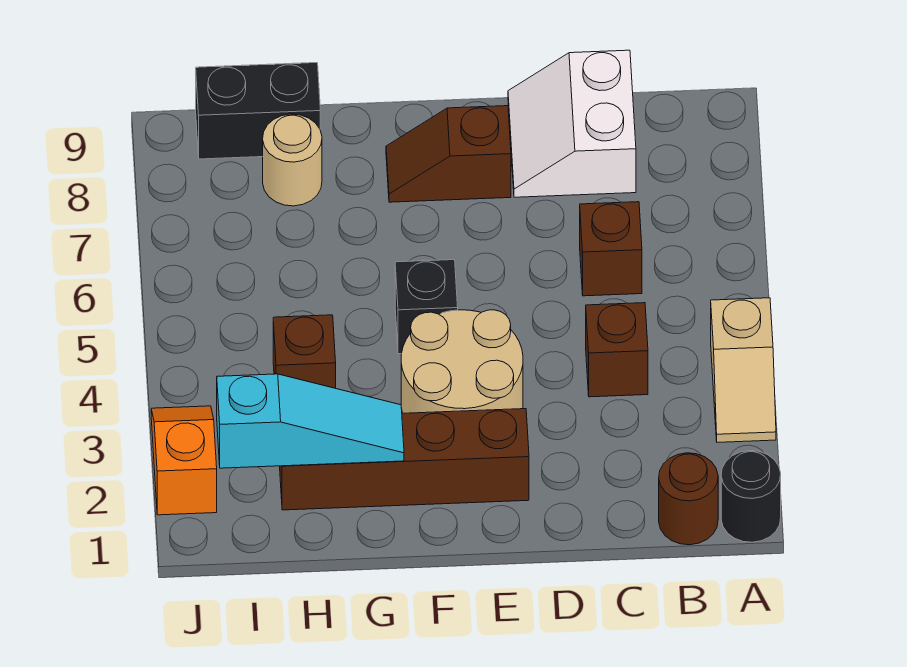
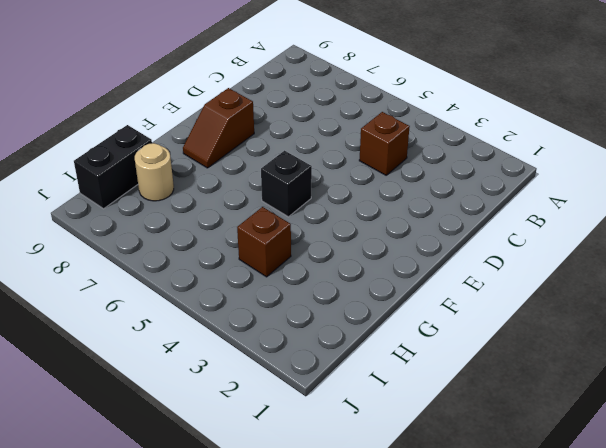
none -> black 1x1 round brick [721,450,781,542]
none -> tan 1x2 slope [711,298,776,442]
none -> brown 1x1 round brick [659,453,718,545]

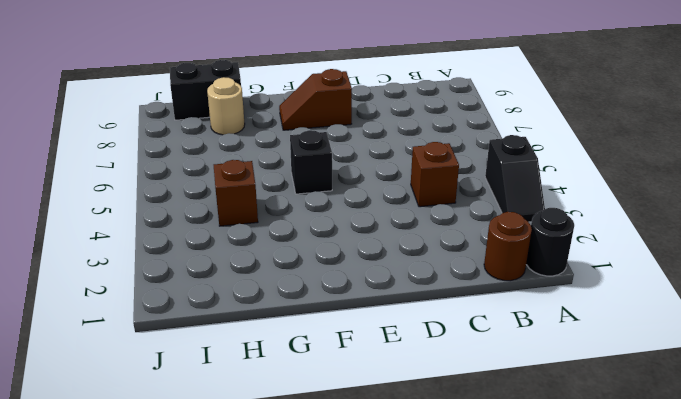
black 1x2 slope [485,135,545,222] -> tan 1x2 slope [711,298,776,442]
none -> brown 1x1 brick [580,202,642,296]
none -> white 2x2 slope [508,50,636,197]
none -> brown 1x4 brick [280,409,529,510]

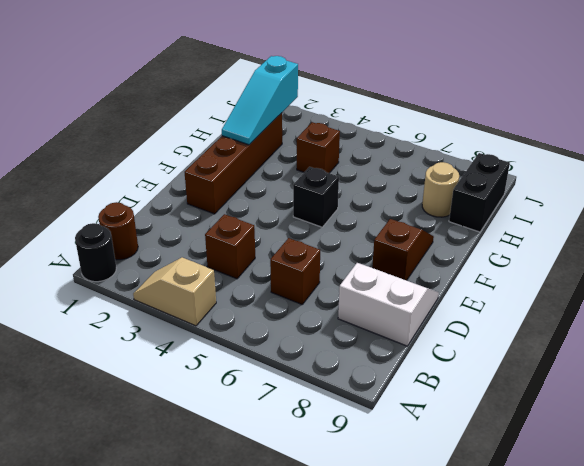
none -> tan 2x2 round brick [401,310,523,413]
none -> orange 1x2 slope [151,406,217,515]

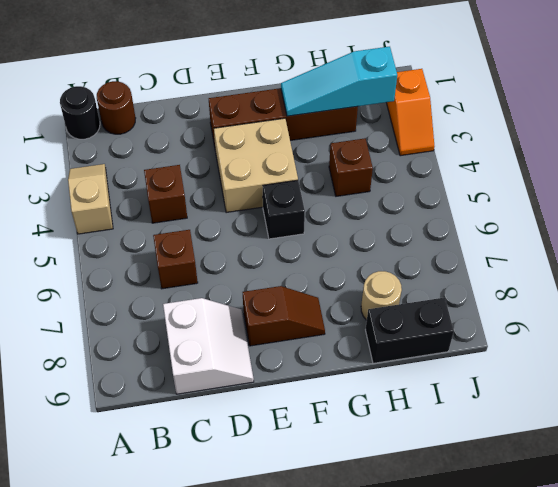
tan 2x2 brick [214,118,298,213] -> tan 2x2 round brick [401,310,523,413]

